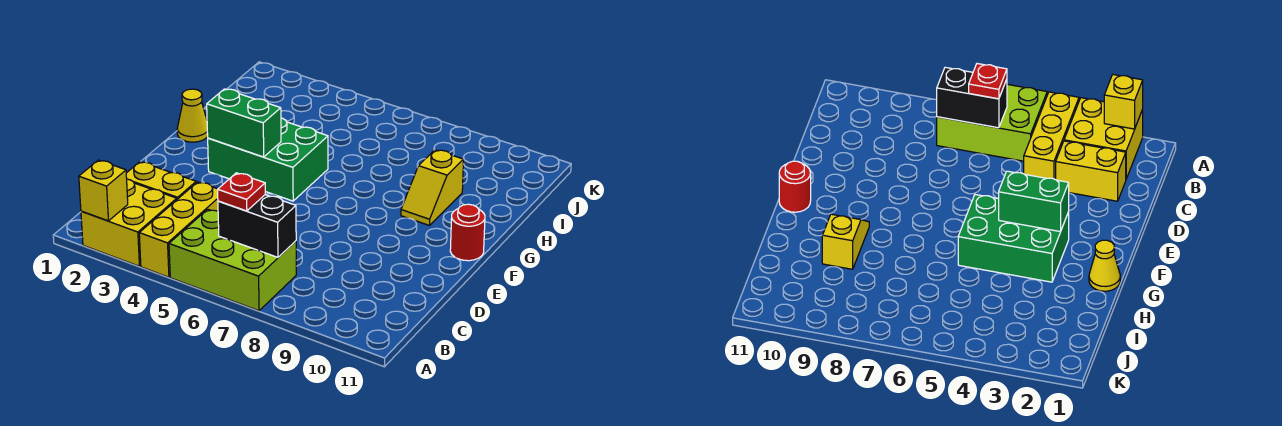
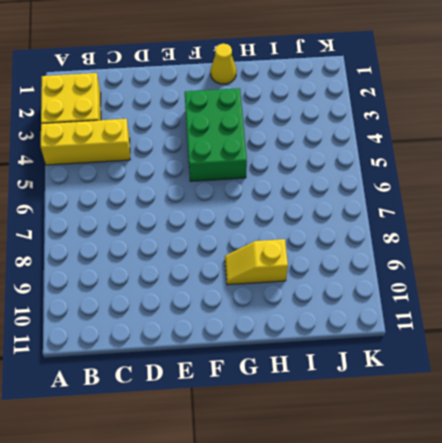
none -> lime 2x3 brick [169,209,296,311]
none -> yellow 1x2 brick [126,162,196,199]
none -> red 1x1 round brick [450,204,485,261]

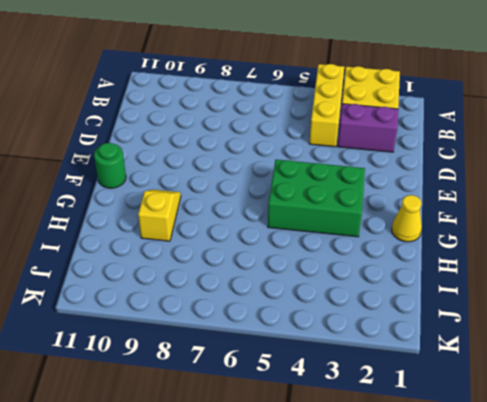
purple 1x2 brick [338,104,398,152] -> yellow 1x2 brick [126,162,196,199]
green 1x1 round brick [94,143,126,188] -> red 1x1 round brick [450,204,485,261]
none -> lime 2x3 brick [169,209,296,311]
none -> yellow 1x1 brick [79,160,128,221]
none -> black 1x2 brick [218,195,296,257]

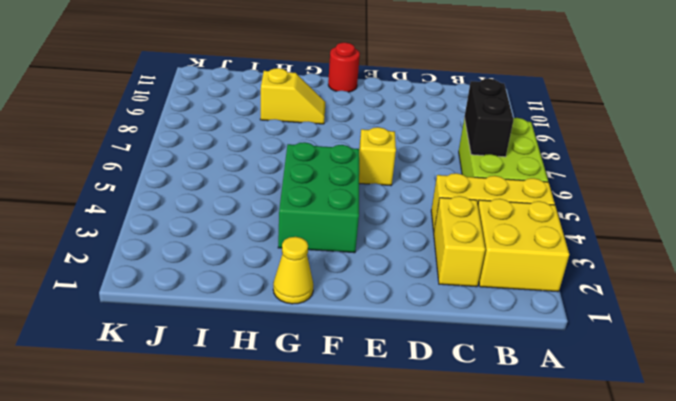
yellow 1x1 brick [359,127,396,186] -> yellow 1x1 brick moved to [79,160,128,221]
none -> green 1x2 brick [207,89,281,157]
none -> red 1x1 plate [218,173,265,211]

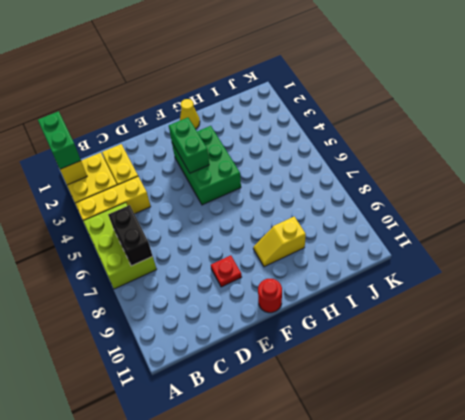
green 1x2 brick [38,111,81,169] -> none
red 1x1 plate [211,255,242,287] -> red 1x1 plate moved to [218,173,265,211]

